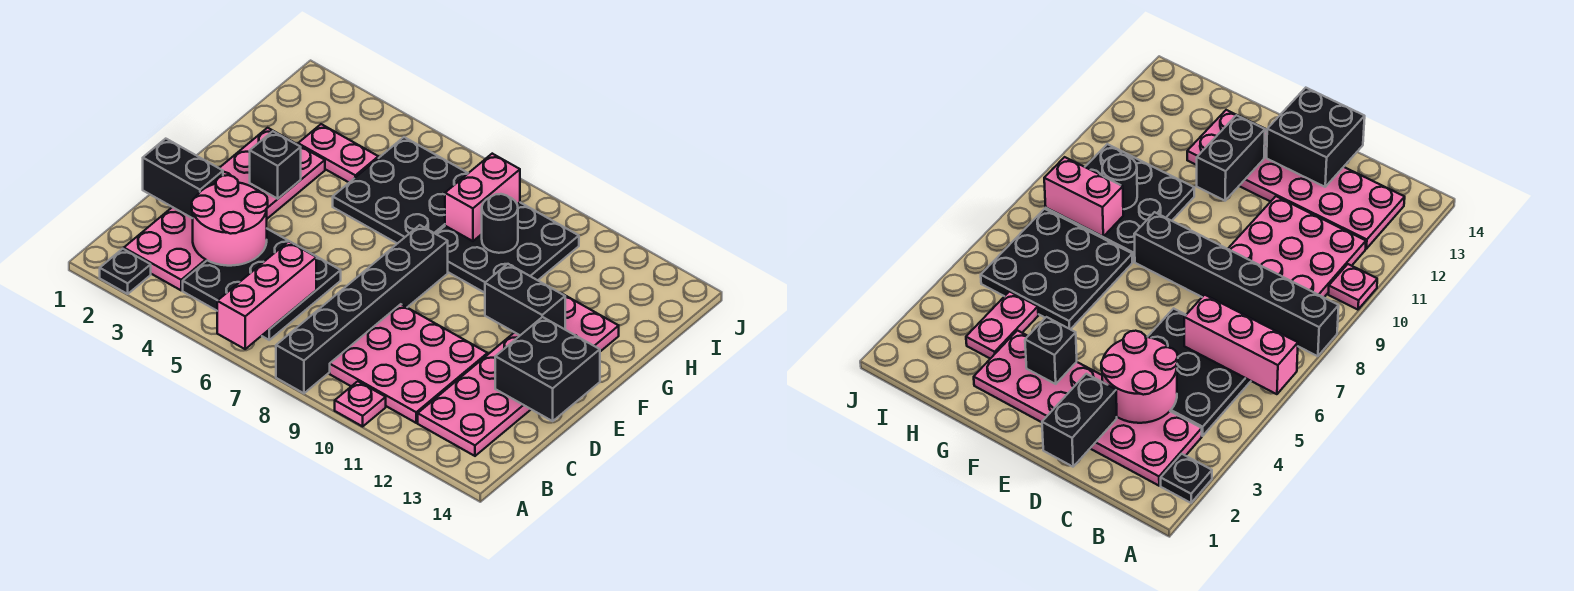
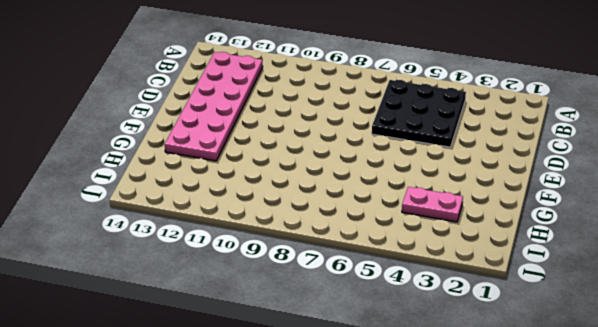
none -> black 1x1 plate [100,249,151,294]
none -> black 1x6 brick [276,225,448,393]
none -> pink 1x1 plate [335,381,386,426]

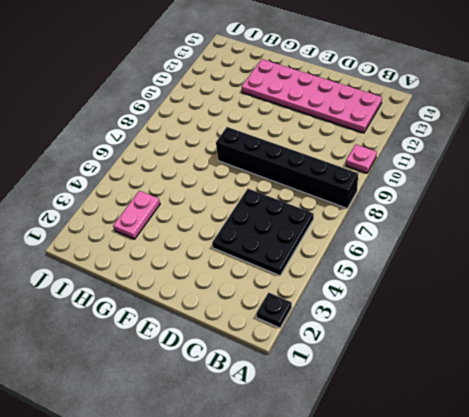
none -> pink 2x6 plate [124,128,325,290]
none -> pink 3x3 plate [330,304,488,423]
none -> black 3x3 plate [333,137,468,244]

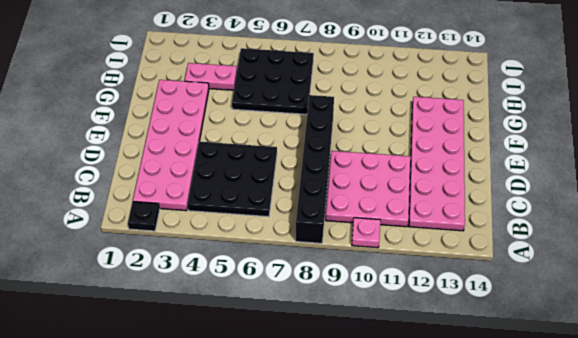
none -> black 3x3 plate [436,203,579,293]
none -> pink 1x3 brick [217,241,316,349]
none -> pink 2x2 round brick [192,175,268,266]

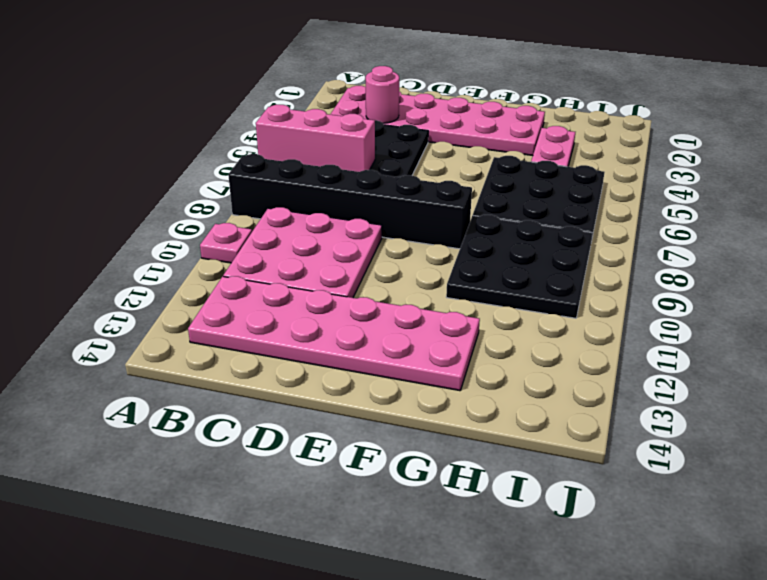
pink 1x1 round brick [365,66,399,123] -> pink 2x2 round brick [192,175,268,266]
none -> black 1x1 plate [100,249,151,294]
none -> black 1x2 brick [143,139,223,218]
none -> black 2x2 brick [495,317,600,421]

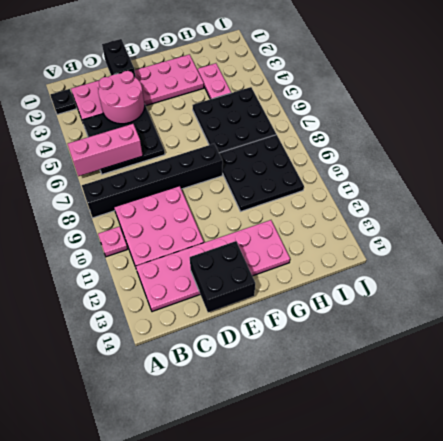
none -> black 1x1 brick [250,131,301,199]
none -> black 1x2 brick [485,264,565,335]
none -> pink 1x2 brick [445,154,520,241]

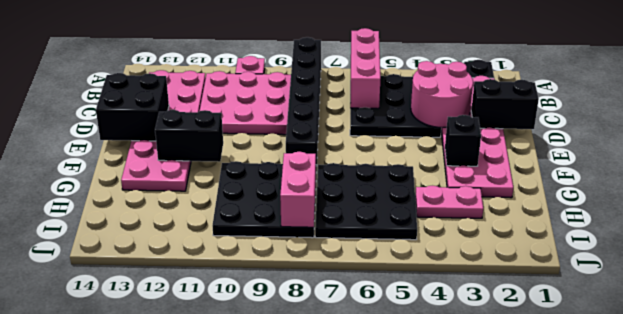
none -> black 1x1 round brick [482,194,518,253]

